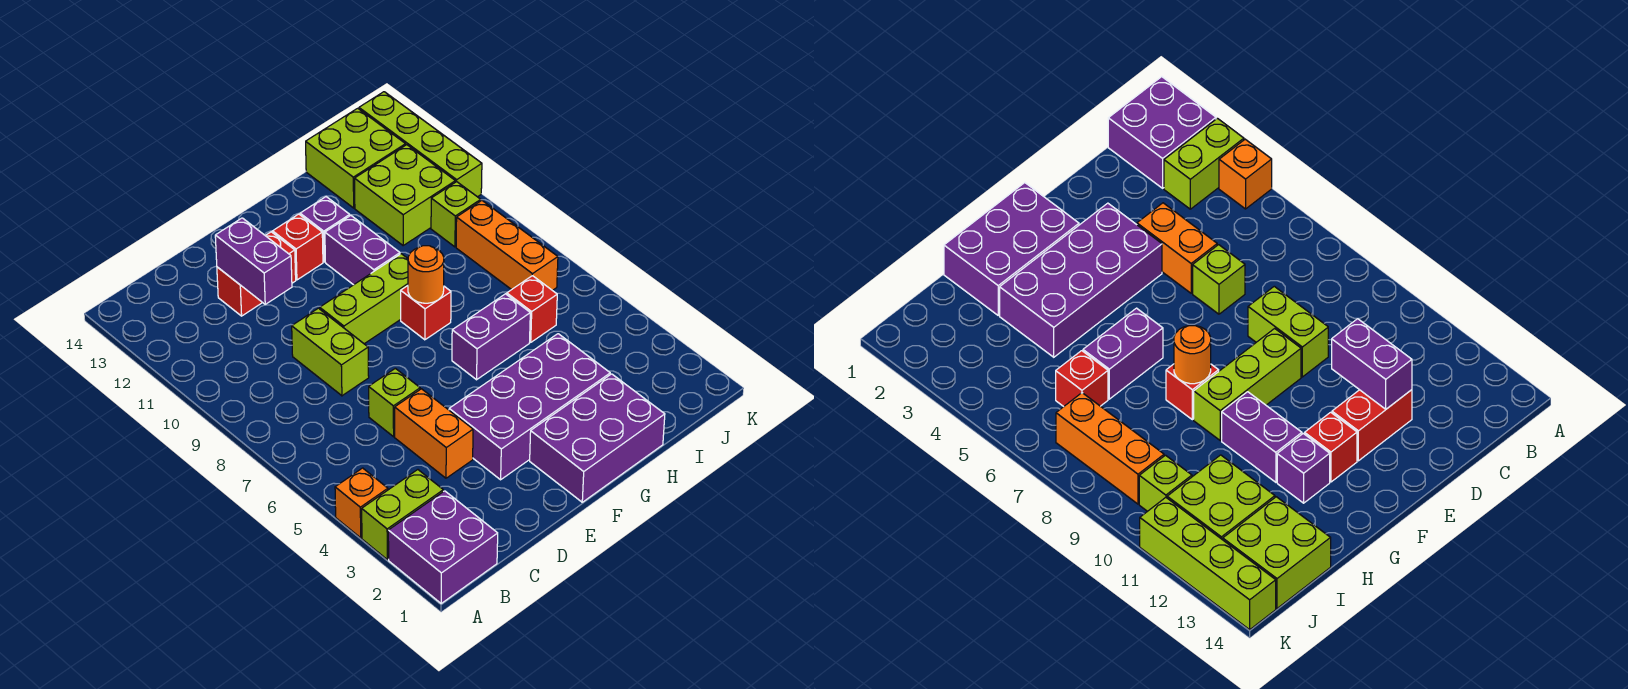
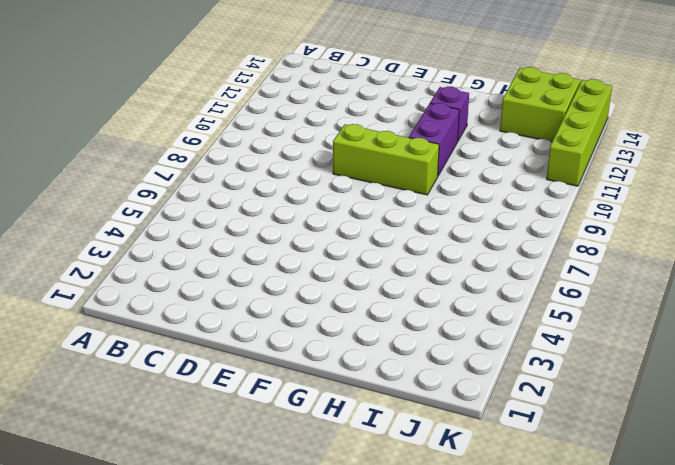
none -> purple 2x2 brick [388,491,498,603]
none -> lime 1x2 brick [362,470,443,559]
none -> orange 1x1 brick [335,468,388,538]

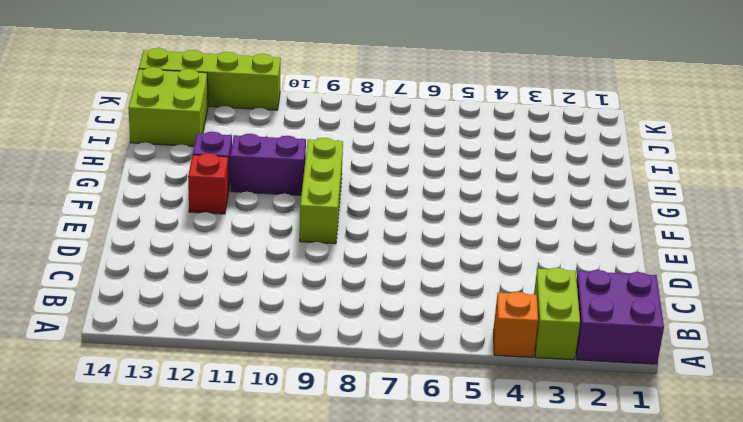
none -> orange 1x2 brick [395,389,473,478]
none -> lime 1x1 brick [369,368,420,437]
none -> lime 1x2 brick [292,308,369,396]

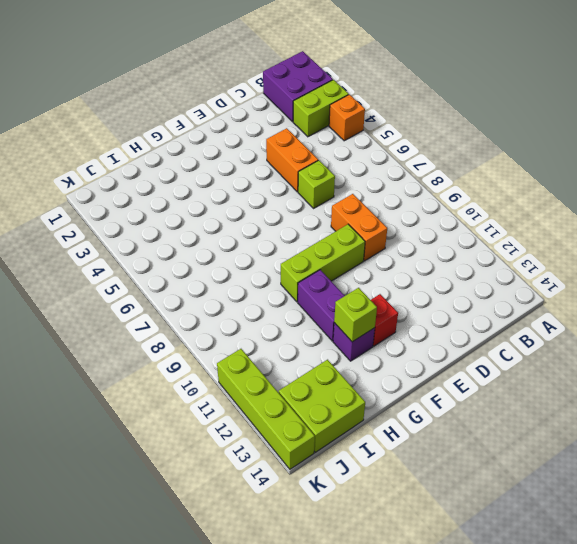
orange 1x2 brick [331,194,387,261] -> lime 1x2 brick [292,308,369,396]
lime 1x1 brick [334,288,377,342] -> lime 1x1 brick moved to [431,182,481,247]
none -> red 1x2 brick [217,232,296,316]
none -> purple 2x4 brick [449,334,610,480]
none -> purple 2x3 brick [530,374,665,502]

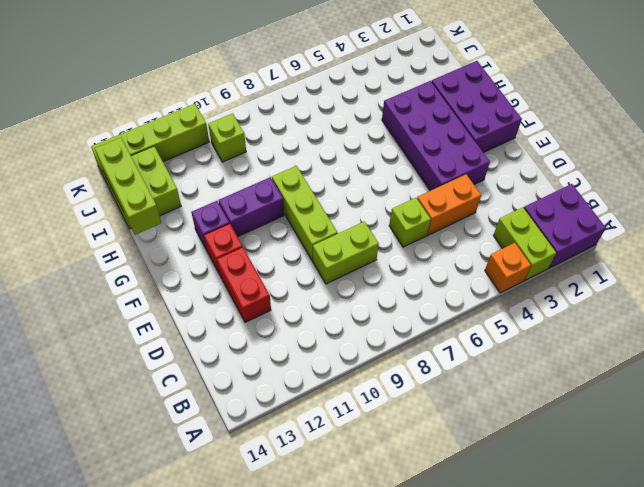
lime 1x3 brick [95,138,161,235] -> none
none -> purple 1x2 brick [452,294,530,380]
none -> red 1x1 brick [401,286,451,340]
none -> red 1x1 brick [507,276,557,342]

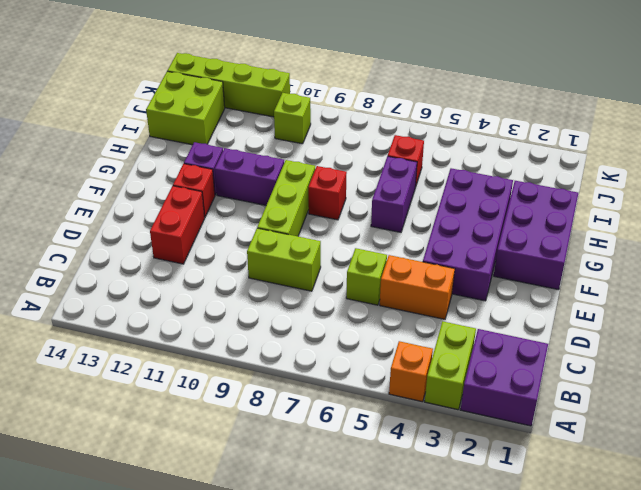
none -> lime 2x2 brick [355,145,455,245]
none -> orange 1x3 brick [456,201,558,290]
none -> purple 1x2 brick [215,218,292,304]

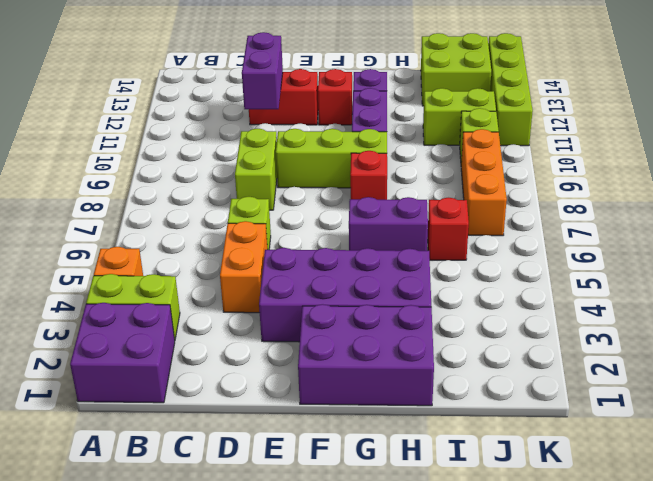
lime 1x2 brick [423,88,496,145] -> lime 2x2 brick [355,145,455,245]
none -> orange 1x1 round brick [408,246,444,303]

